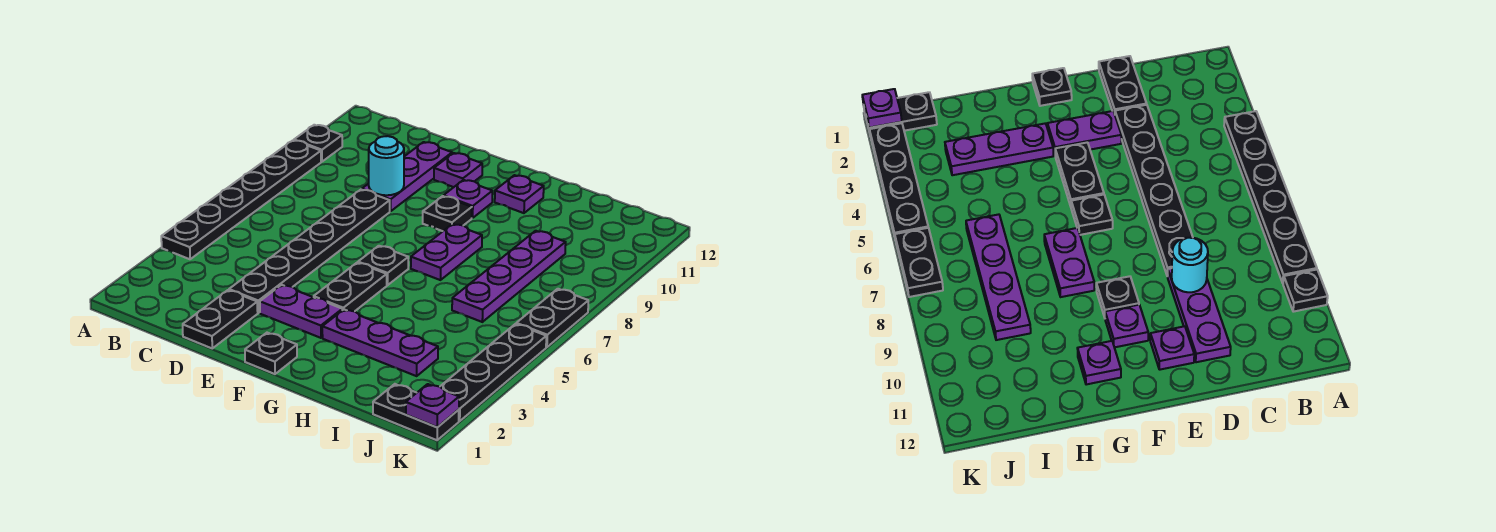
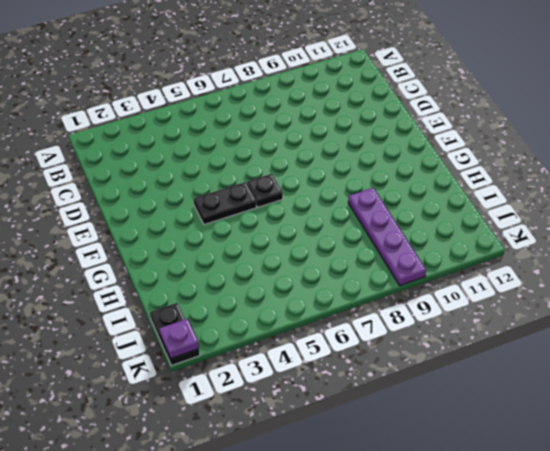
purple 1x4 plate [348,188,426,286] -> purple 1x4 plate turned to [452,231,566,322]
none -> black 1x6 plate [161,140,321,259]
none -> black 1x1 plate [294,125,342,162]
none -> black 1x2 plate [183,290,258,348]

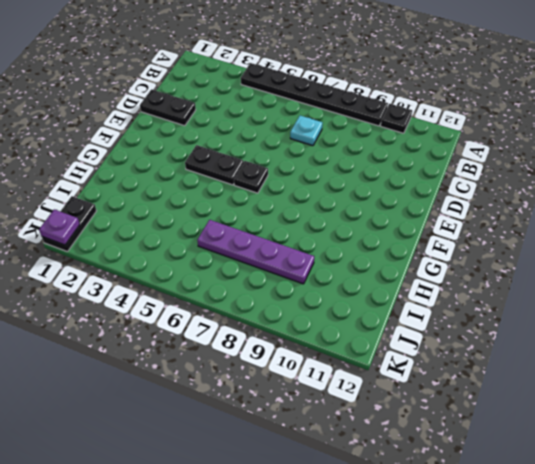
cyan 1x1 plate [290,116,322,146] -> none
none -> black 1x6 plate [229,190,390,313]
none -> purple 1x3 plate [362,142,452,211]
none -> purple 1x2 plate [260,285,342,338]

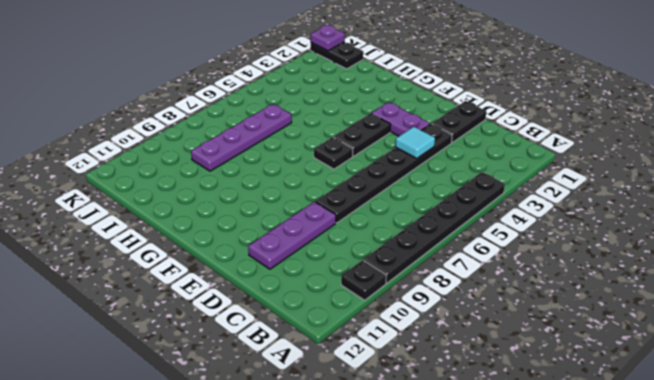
cyan 1x1 tile [396,127,435,158] -> none
none -> purple 1x1 plate [434,153,482,187]
none -> black 1x1 plate [245,333,297,374]
none -> black 1x1 plate [423,196,472,231]

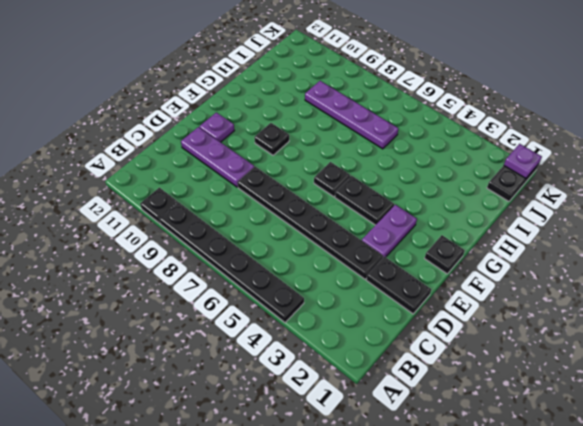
none -> purple 1x1 plate [444,180,493,218]
none -> purple 1x3 plate [322,310,438,376]
none -> purple 1x2 plate [411,224,482,280]

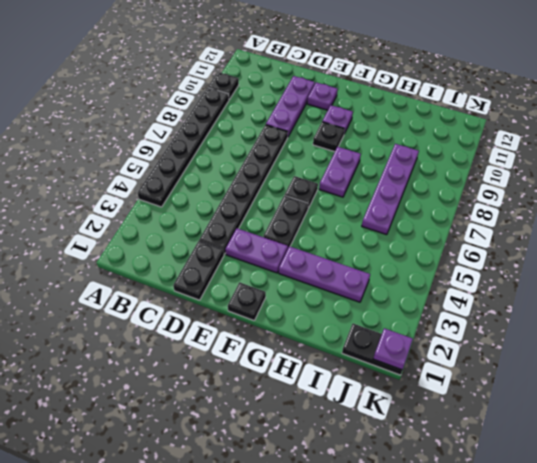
none -> purple 1x1 plate [495,175,544,213]
none -> black 1x4 plate [440,324,546,421]
none -> black 1x2 plate [516,289,588,347]

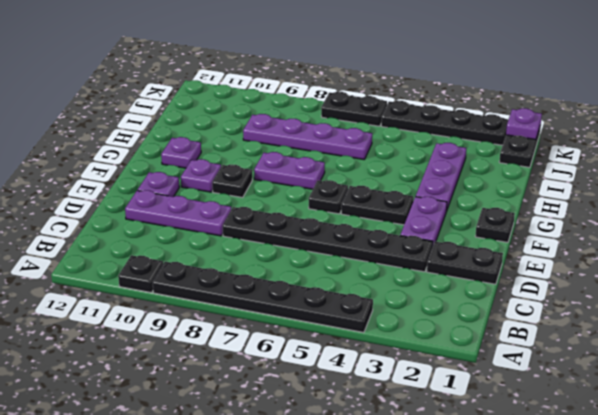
none -> cyan 1x1 round brick [369,136,404,195]

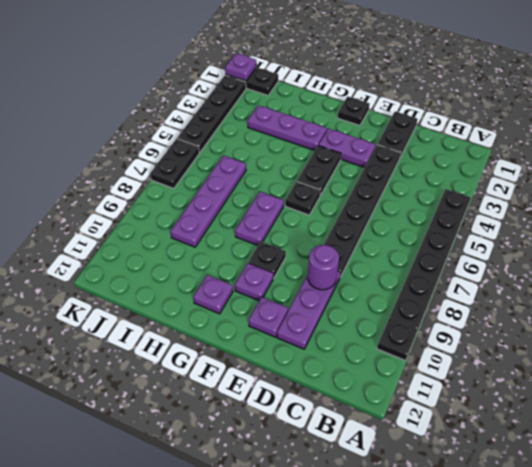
purple 1x1 round brick [308,245,339,290] -> cyan 1x1 round brick [369,136,404,195]

